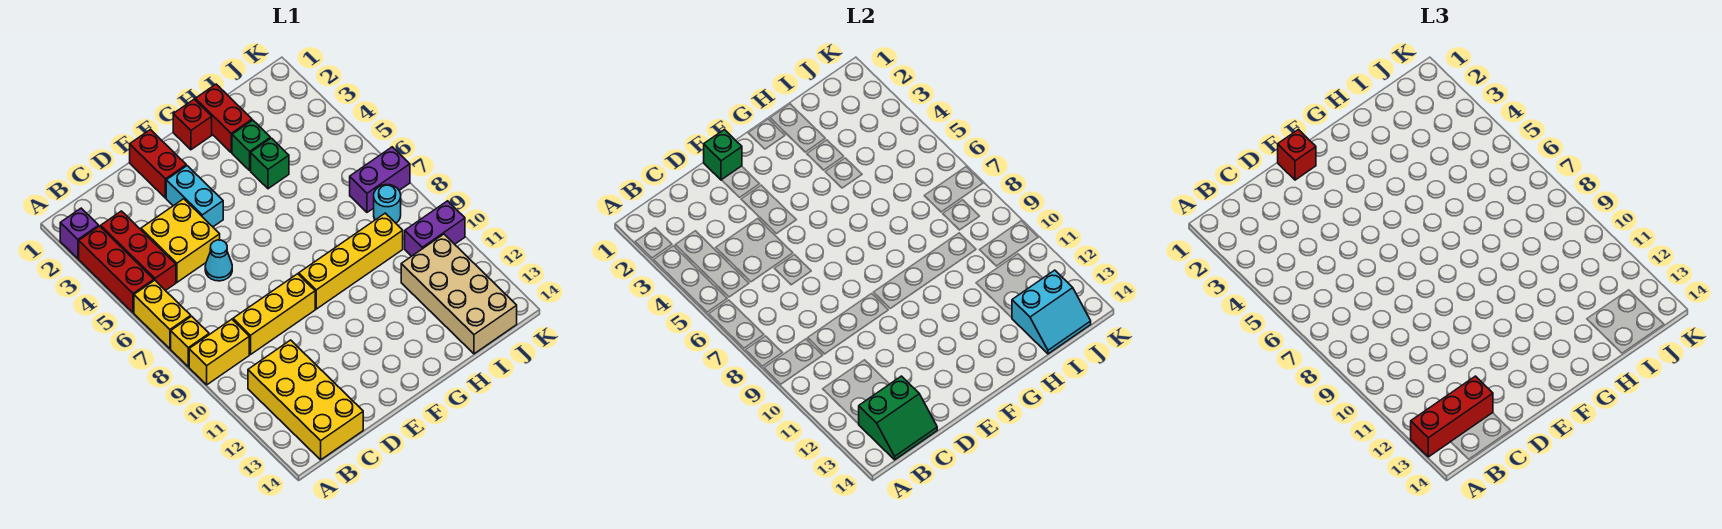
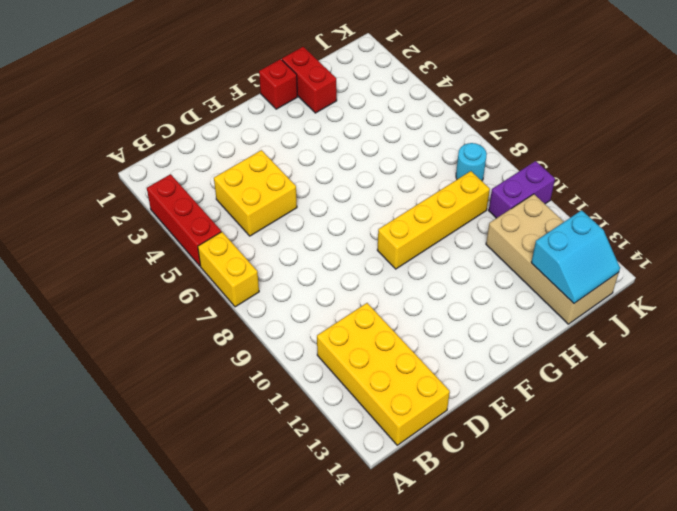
none -> purple 1x1 brick [60,208,99,259]
none -> yellow 1x1 brick [171,316,209,367]
none -> yellow 1x2 brick [189,319,249,385]

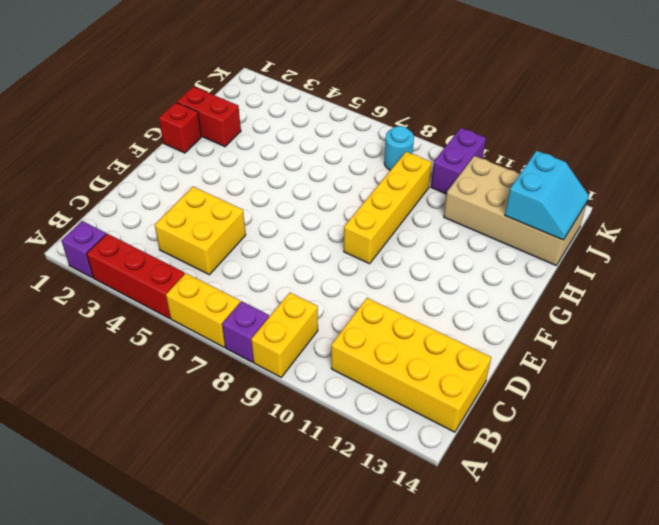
purple 1x1 brick [222,301,269,362] -> yellow 1x1 brick [171,316,209,367]
none -> red 1x3 brick [101,211,176,291]
none -> yellow 1x3 brick [233,274,315,354]
none -> cyan 1x1 cone [205,240,232,281]

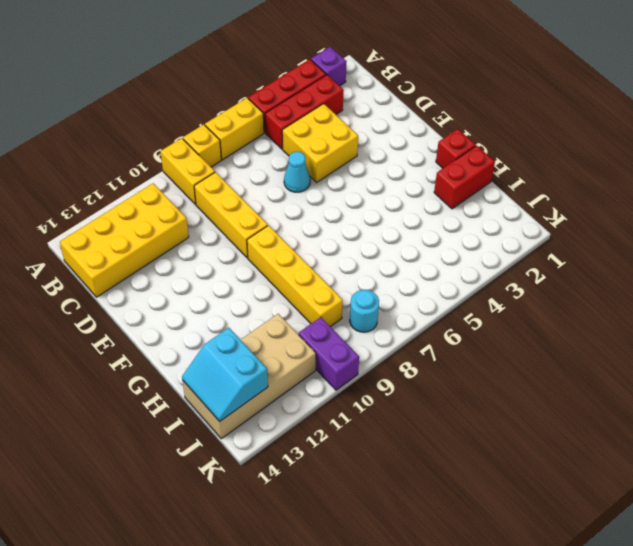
none -> red 1x2 brick [130,130,186,198]
none -> cyan 1x2 brick [166,166,223,227]
none -> green 1x1 brick [232,120,270,170]

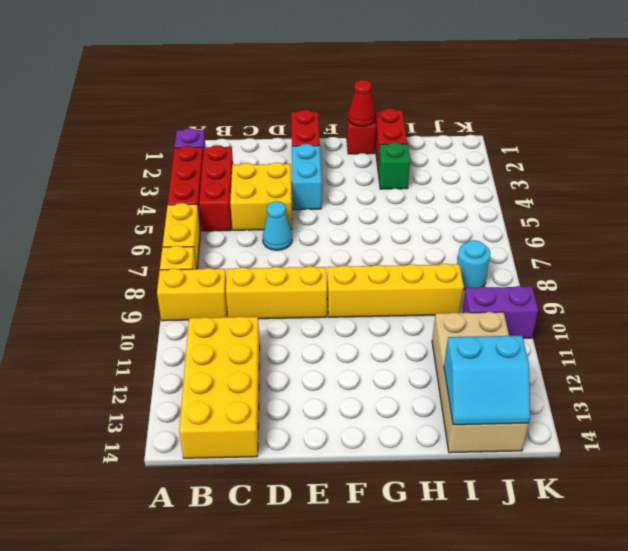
red 1x1 cone [348,80,375,126] -> none
none -> green 1x1 brick [251,138,289,189]
none -> purple 1x2 brick [350,147,410,212]
none -> green 2x2 slope [859,376,937,460]

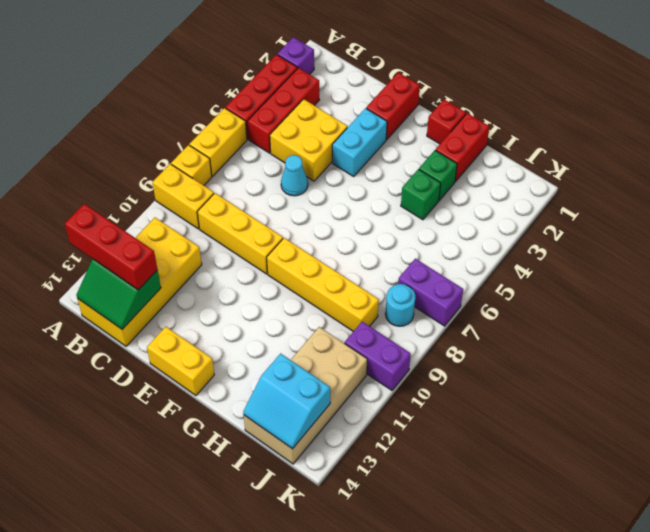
yellow 1x2 brick [147,327,214,395] -> none
none -> green 1x1 brick [704,130,742,180]
none -> red 1x1 brick [1278,130,1316,180]

